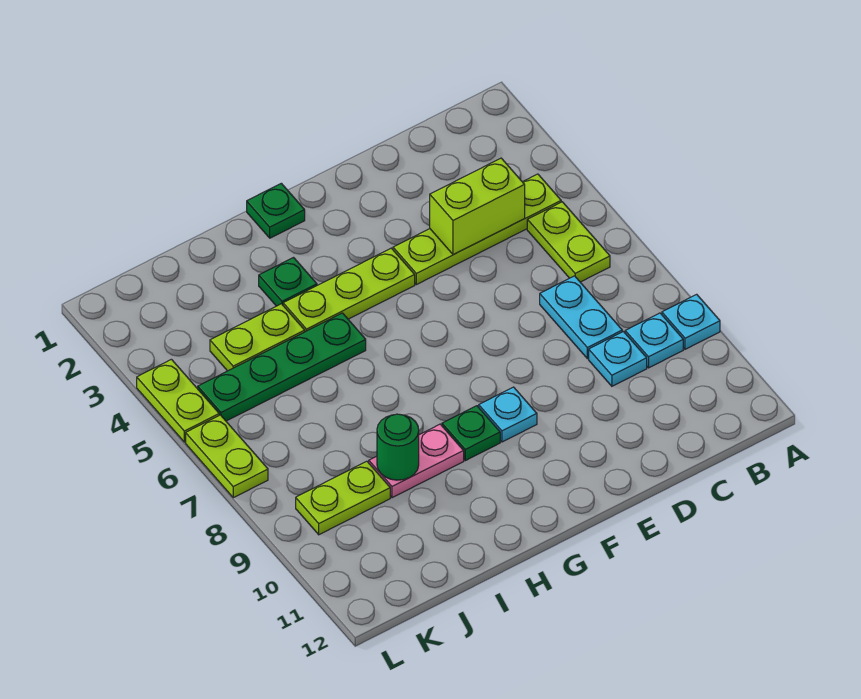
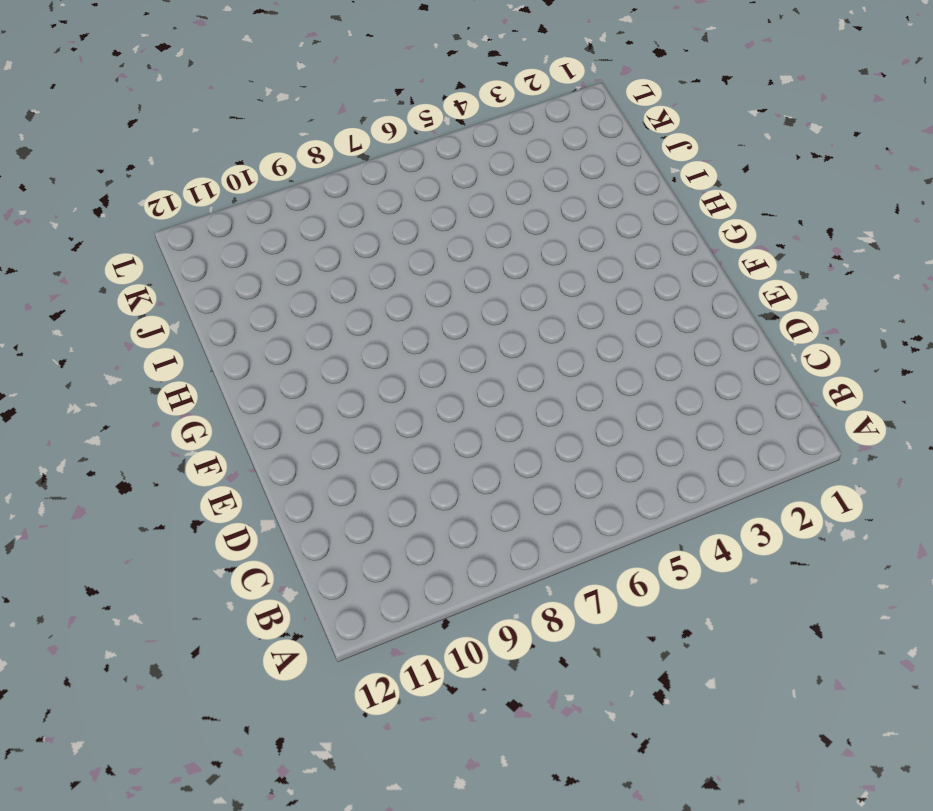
none -> cyan 1x1 plate [662,294,720,349]
none -> lime 1x4 plate [393,174,561,285]
none -> lime 1x2 plate [527,202,610,282]

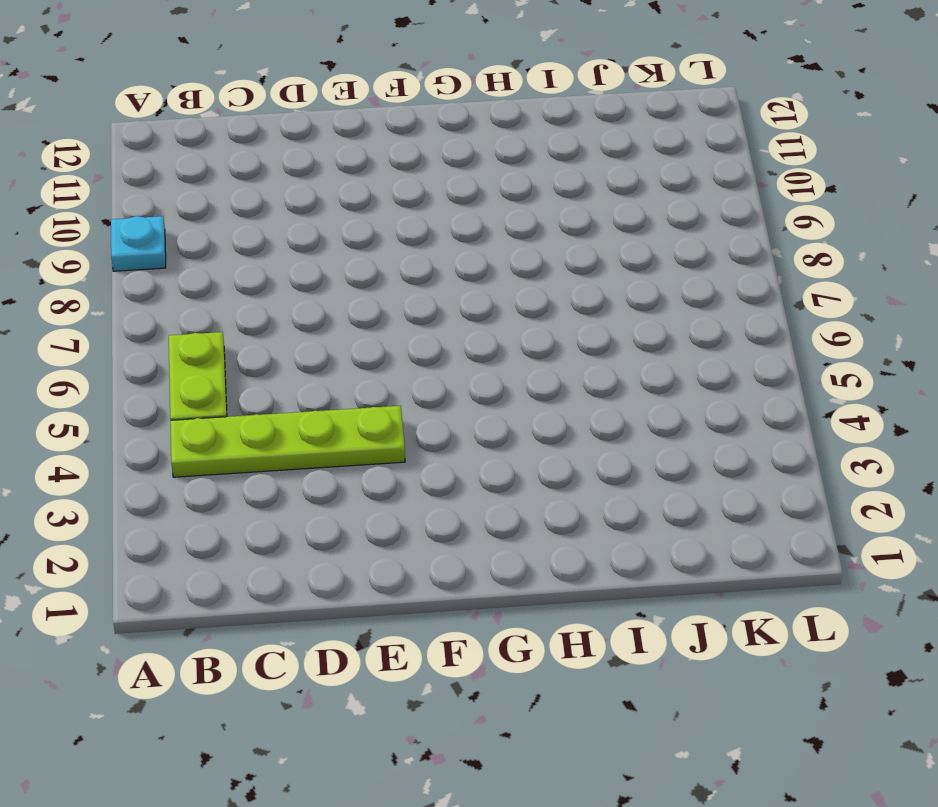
none -> cyan 1x1 plate [625,313,683,368]
none -> cyan 1x2 plate [540,276,622,359]
none -> cyan 1x1 plate [589,332,647,386]

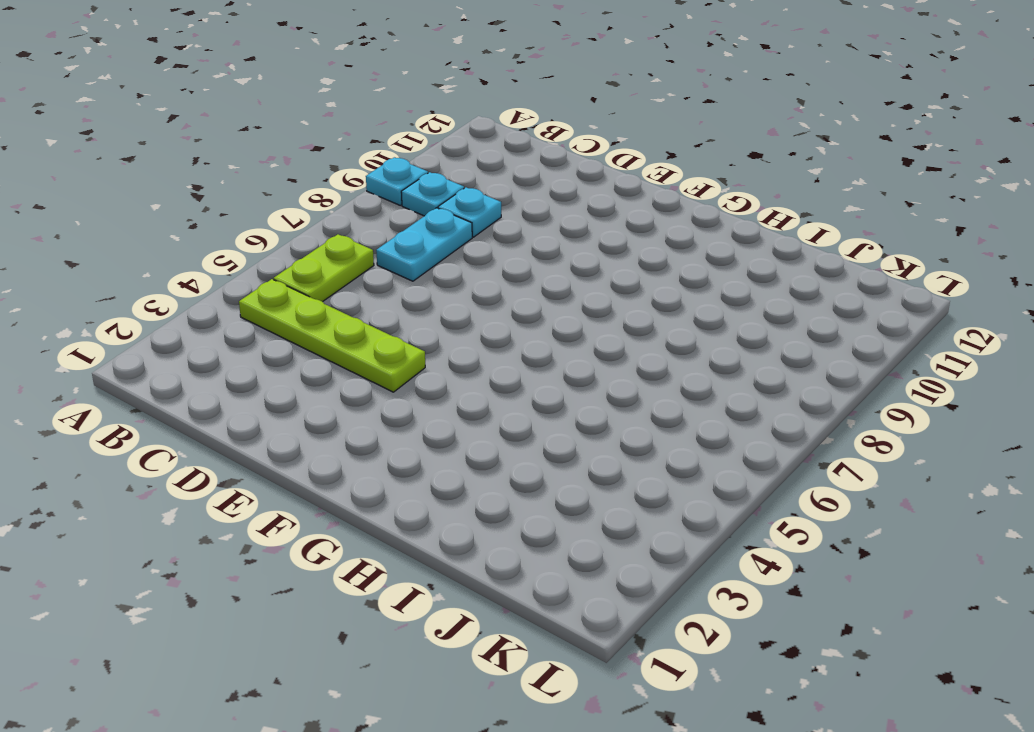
none -> lime 1x3 plate [283,248,415,332]
none -> cyan 1x1 plate [479,387,537,442]
none -> green 1x1 plate [247,183,305,238]

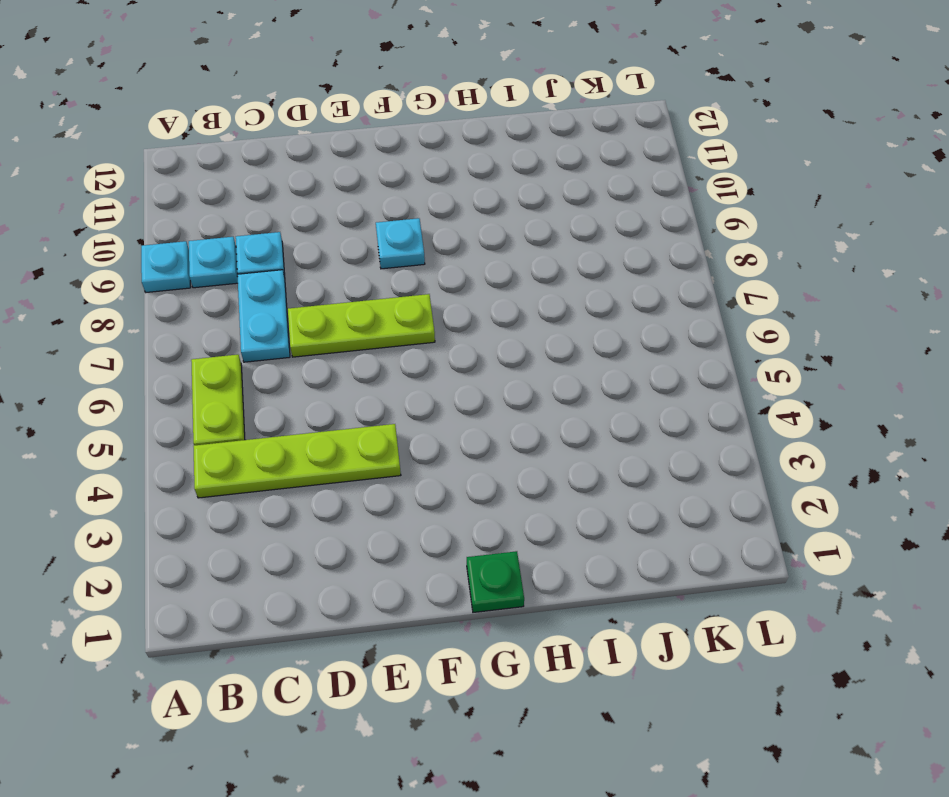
lime 1x3 plate [288,294,435,357] -> lime 1x3 plate moved to [283,248,415,332]
none -> green 1x1 plate [442,406,500,461]
none -> green 1x1 plate [259,258,317,306]
none -> green 1x4 plate [198,313,366,421]

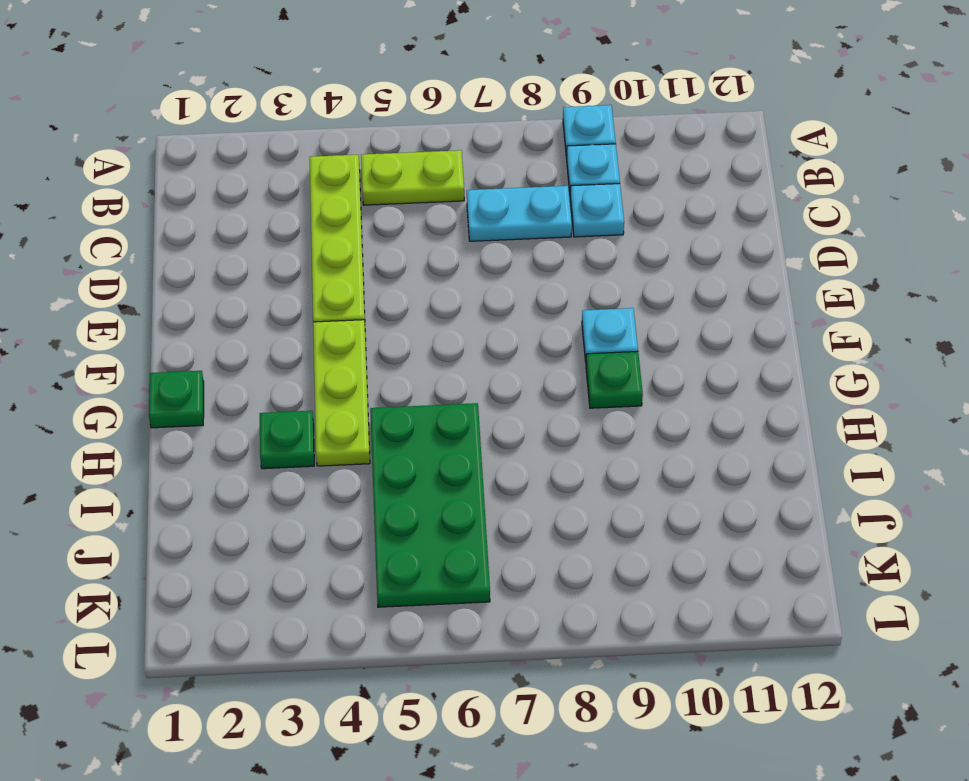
green 2x4 plate [370,403,490,607] -> green 1x4 plate [198,313,366,421]
none -> pink 1x2 plate [369,424,464,498]
none -> lime 1x2 plate [210,304,305,371]
none -> lime 1x2 plate [296,461,390,535]

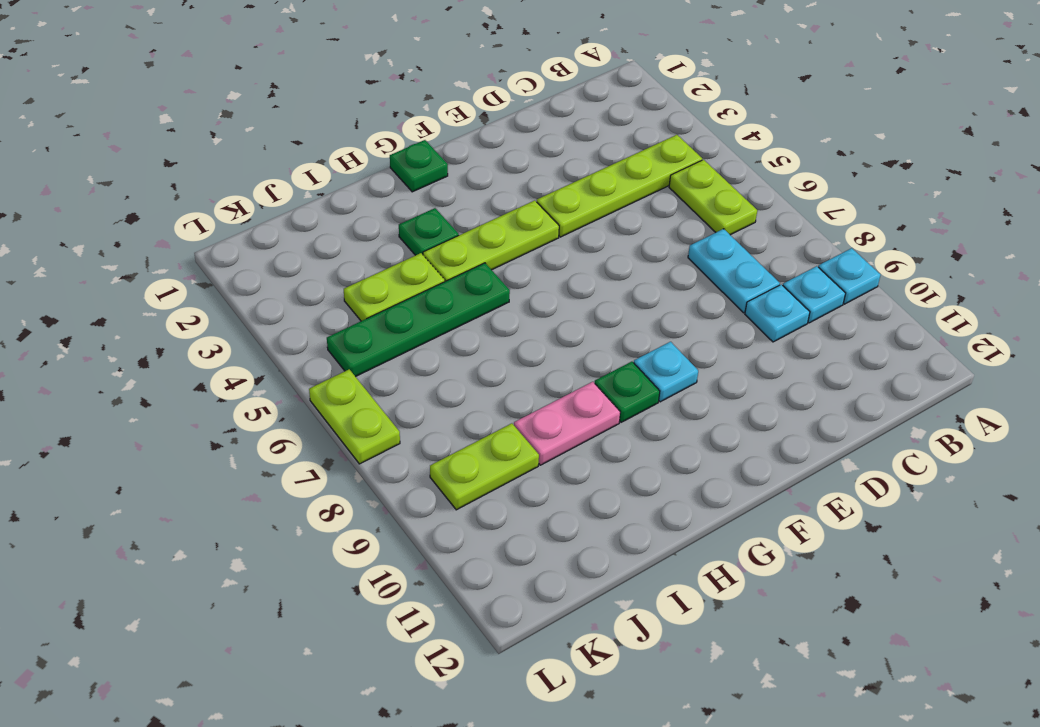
none -> lime 1x2 plate [137,359,219,442]
none -> lime 1x2 brick [430,158,525,255]
none -> green 1x1 round brick [377,414,419,480]

